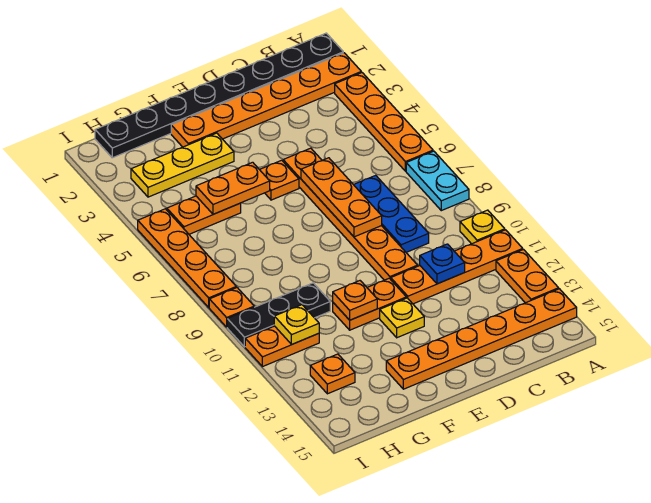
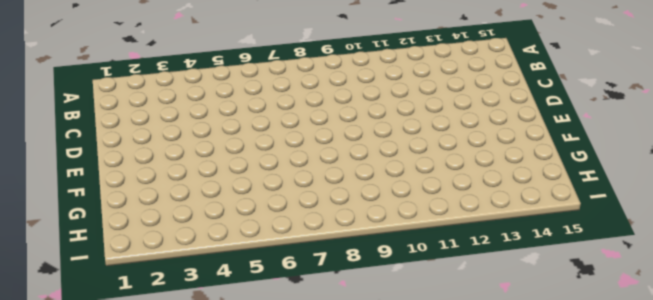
none -> black 1x8 plate [95,33,343,158]
none -> orange 1x6 plate [171,53,361,147]
none -> orange 1x4 plate [335,73,433,171]

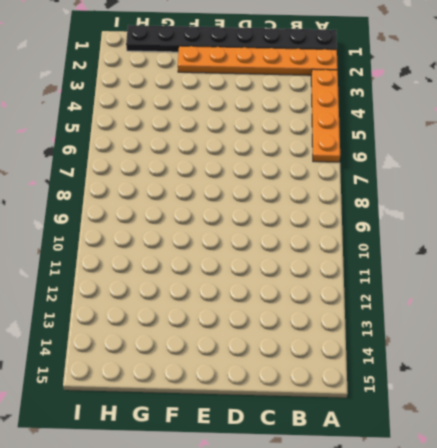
none -> cyan 1x2 plate [406,151,469,211]
none -> yellow 1x1 plate [460,210,505,244]
none -> orange 1x4 plate [391,230,523,304]

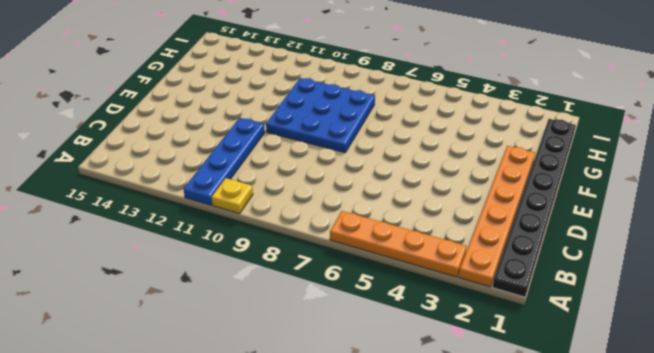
blue 1x4 plate [184,118,265,205] -> orange 1x4 plate [391,230,523,304]
blue 3x3 plate [266,78,375,153] -> black 1x3 plate [227,283,330,347]
none -> cyan 1x2 plate [406,151,469,211]
none -> orange 1x2 plate [496,250,559,303]
none -> orange 1x6 plate [386,289,577,389]

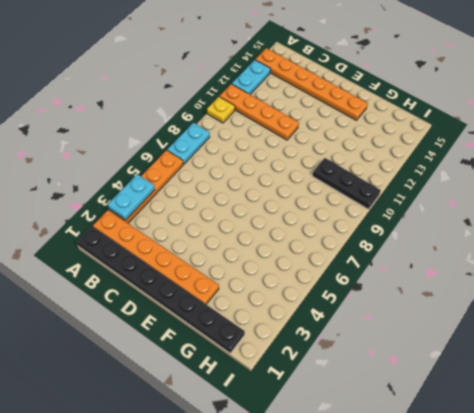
cyan 1x2 plate [108,174,155,220] -> none
cyan 1x2 plate [232,60,270,94] -> orange 1x2 plate [496,250,559,303]
none -> blue 1x3 plate [354,175,429,252]
none -> orange 1x6 plate [283,148,418,280]
none -> orange 1x1 plate [260,160,299,200]

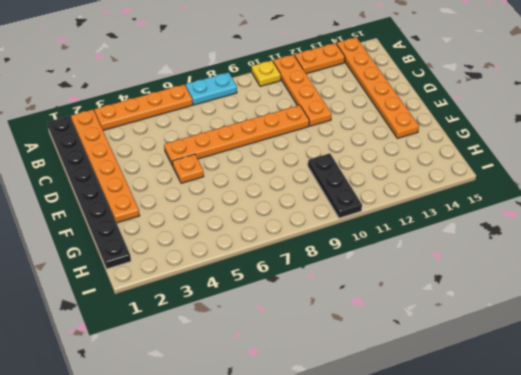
none -> blue 1x3 plate [354,175,429,252]
none -> orange 1x2 plate [333,278,406,330]
none -> yellow 1x1 plate [380,298,424,338]

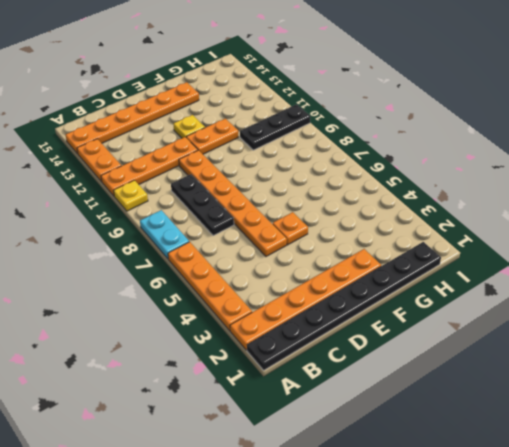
black 1x3 plate [171,174,234,236] -> blue 1x3 plate [354,175,429,252]
none -> yellow 1x3 plate [131,133,234,197]
none -> orange 1x2 plate [167,196,241,234]
none -> orange 1x2 plate [245,326,319,367]

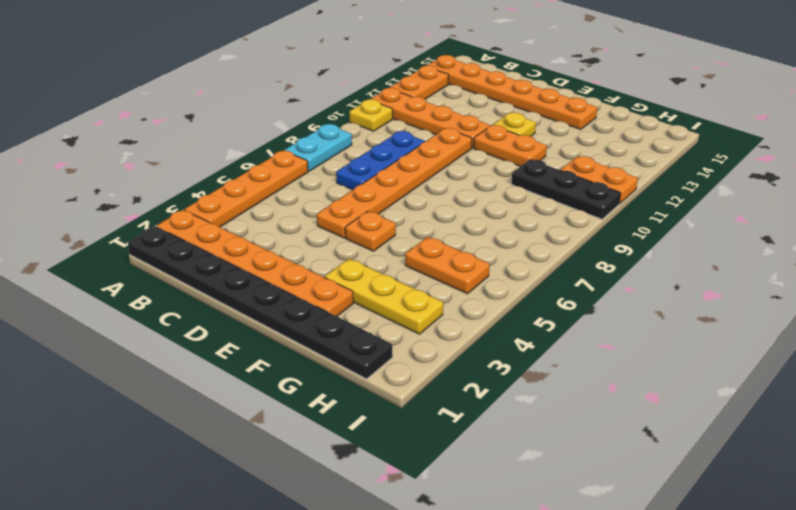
none -> orange 1x1 plate [310,354,355,394]
none -> orange 1x4 plate [138,209,236,307]
none -> orange 1x1 plate [209,288,254,327]

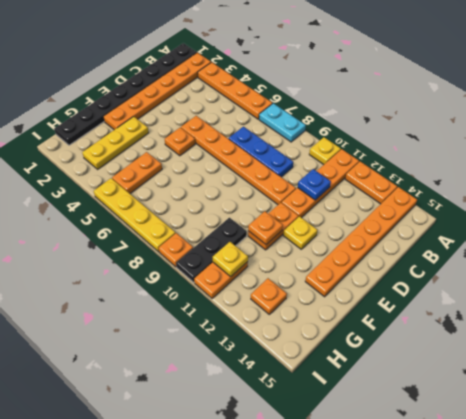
yellow 1x4 plate [94,178,175,252] -> orange 1x4 plate [138,209,236,307]
none -> orange 1x3 plate [301,158,382,237]
none -> orange 1x2 plate [196,162,270,214]

